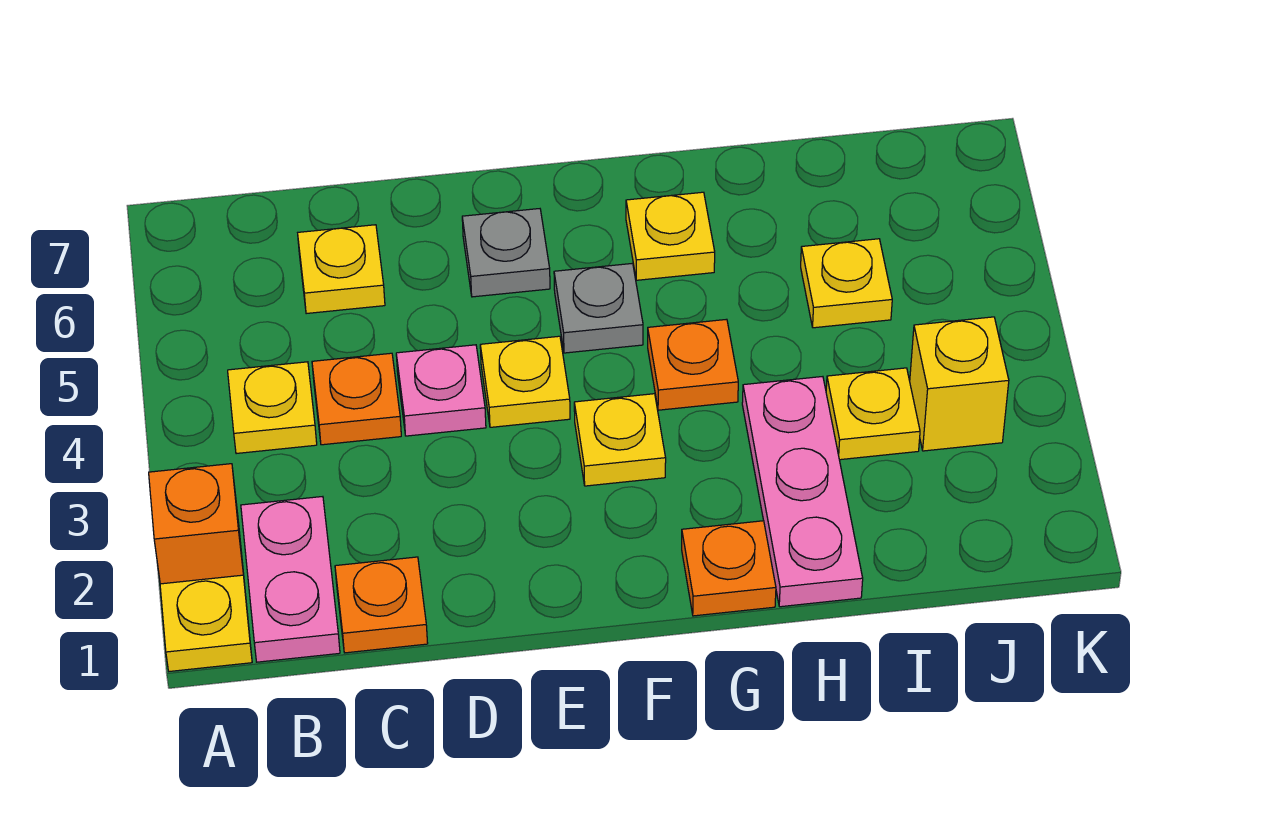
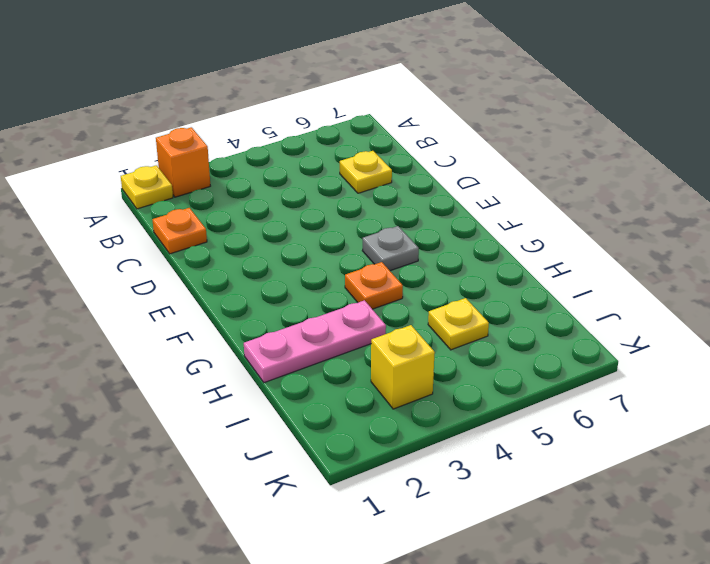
none -> pink 1x2 plate [241,497,340,662]
none -> yellow 1x1 plate [228,362,317,454]
none -> orange 1x1 plate [312,353,401,445]

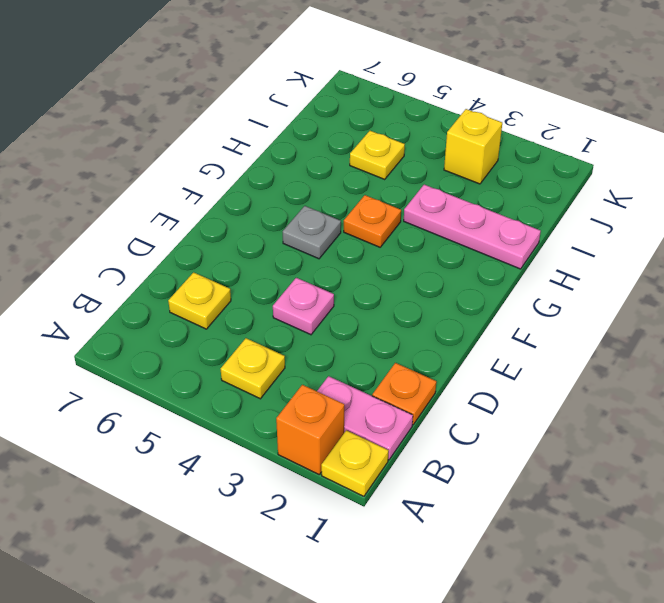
none -> orange 1x1 plate [312,353,401,445]
none -> yellow 1x1 plate [480,336,570,427]
none -> grey 1x1 plate [462,209,550,297]

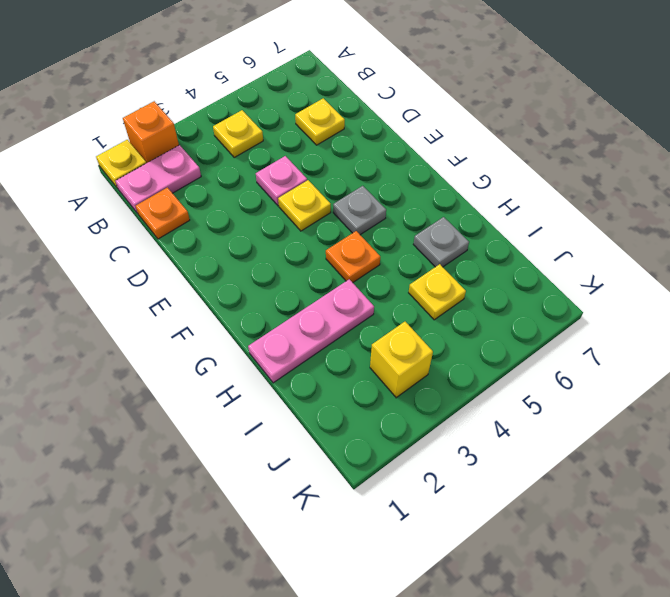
grey 1x1 plate [413,217,469,267] -> grey 1x1 plate moved to [462,209,550,297]
none -> orange 1x1 plate [312,353,401,445]
none -> yellow 1x1 plate [574,394,666,486]
none -> orange 1x1 plate [682,521,776,616]

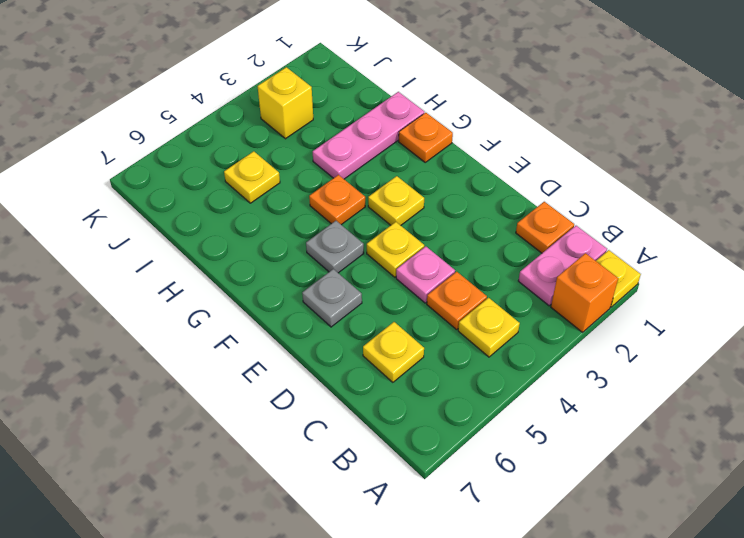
none -> yellow 1x1 plate [626,192,715,280]
none -> yellow 1x1 plate [826,368,920,460]

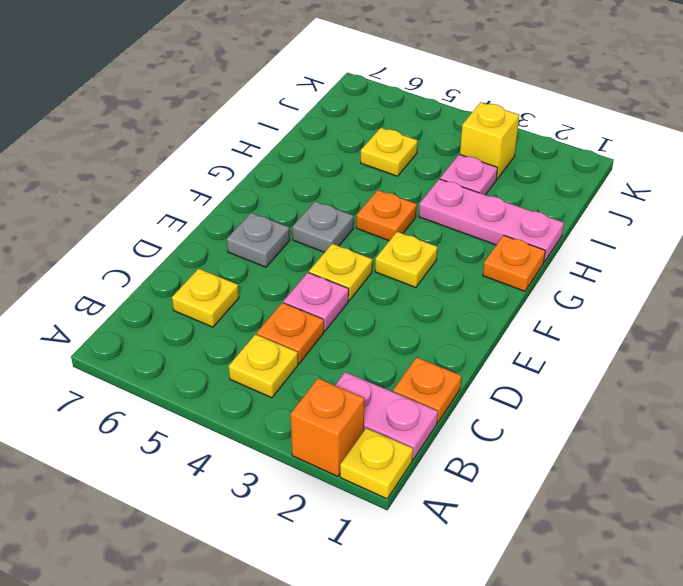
pink 1x1 plate [440,154,498,195] -> yellow 1x1 plate [826,368,920,460]
none -> yellow 1x1 plate [626,192,715,280]

